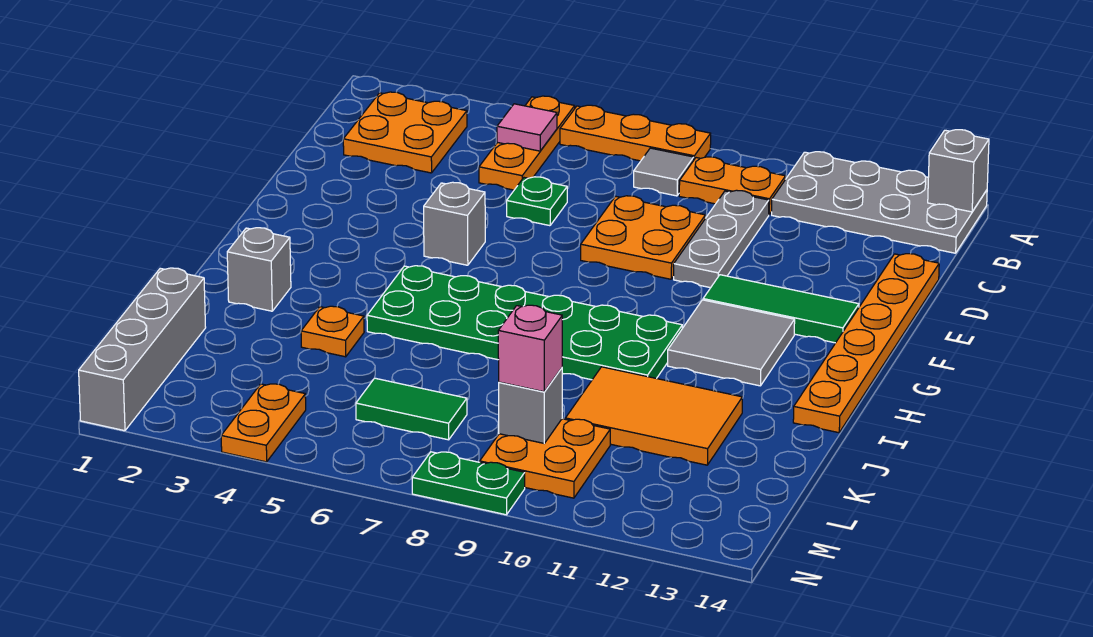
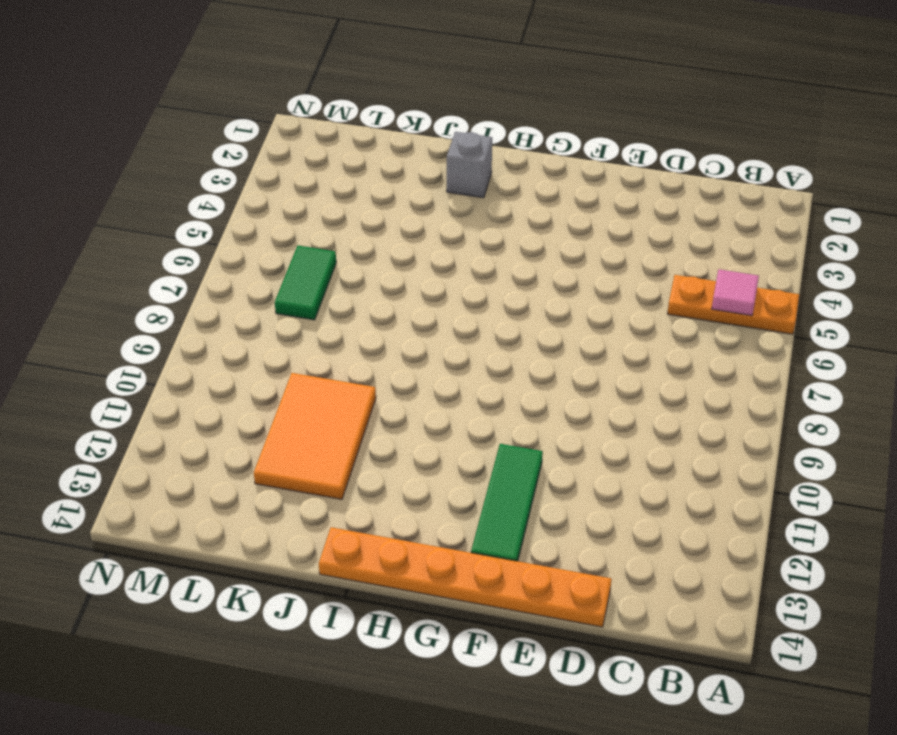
none -> orange 1x3 plate [560,105,711,161]
none -> grey 2x4 plate [772,152,987,253]
none -> orange 2x2 plate [343,92,467,173]

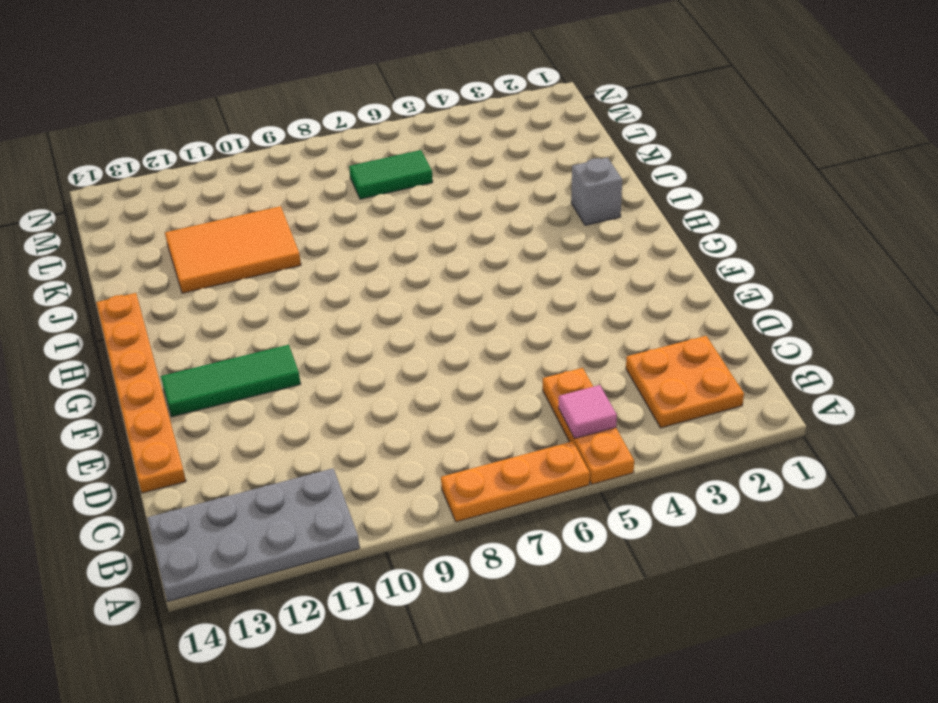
none -> grey 1x1 tile [634,148,694,196]
none -> orange 1x2 plate [679,157,786,215]
none -> grey 1x3 plate [674,190,769,288]

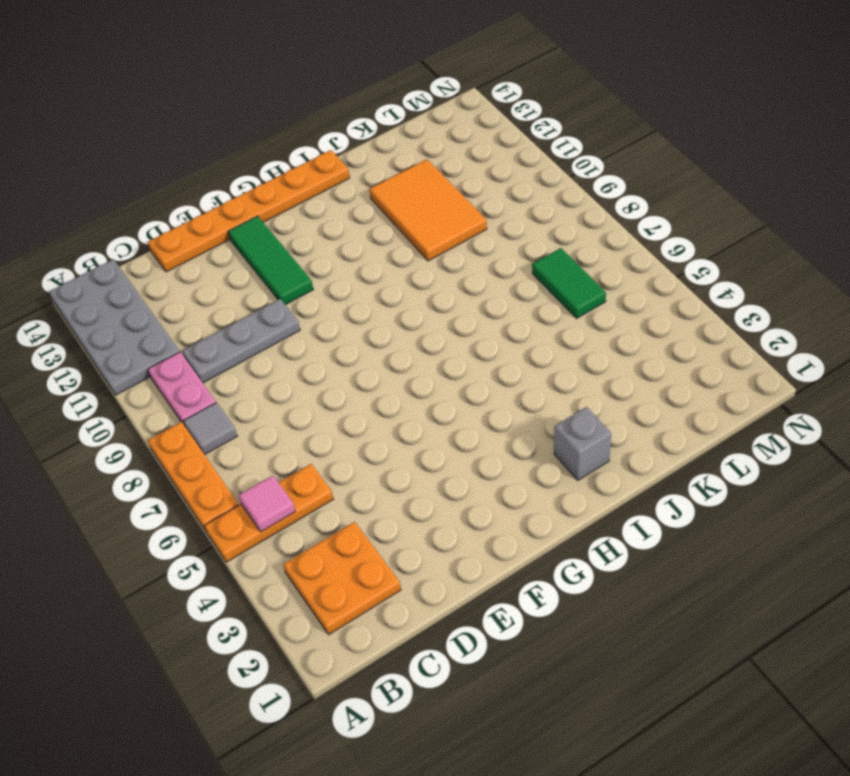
pink 1x2 plate [148,352,216,426] -> orange 1x2 plate [679,157,786,215]
none -> green 1x1 plate [507,177,567,226]
none -> orange 2x2 plate [581,196,705,279]
none -> grey 1x1 brick [424,182,485,265]

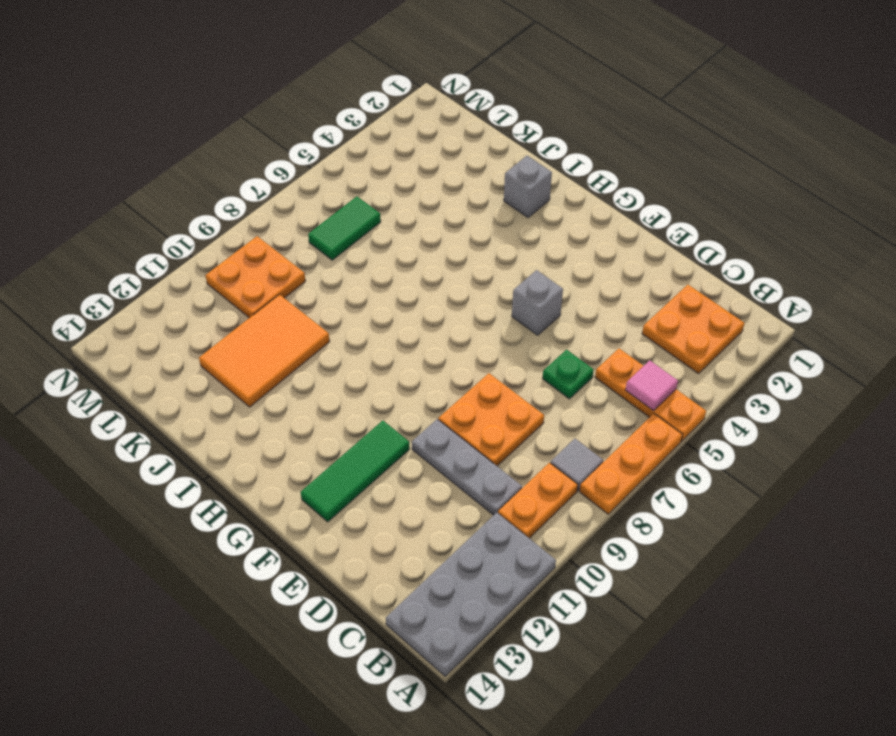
none -> orange 1x6 plate [793,254,939,433]
none -> grey 2x2 tile [668,300,795,386]
none -> green 2x6 plate [367,266,682,380]

